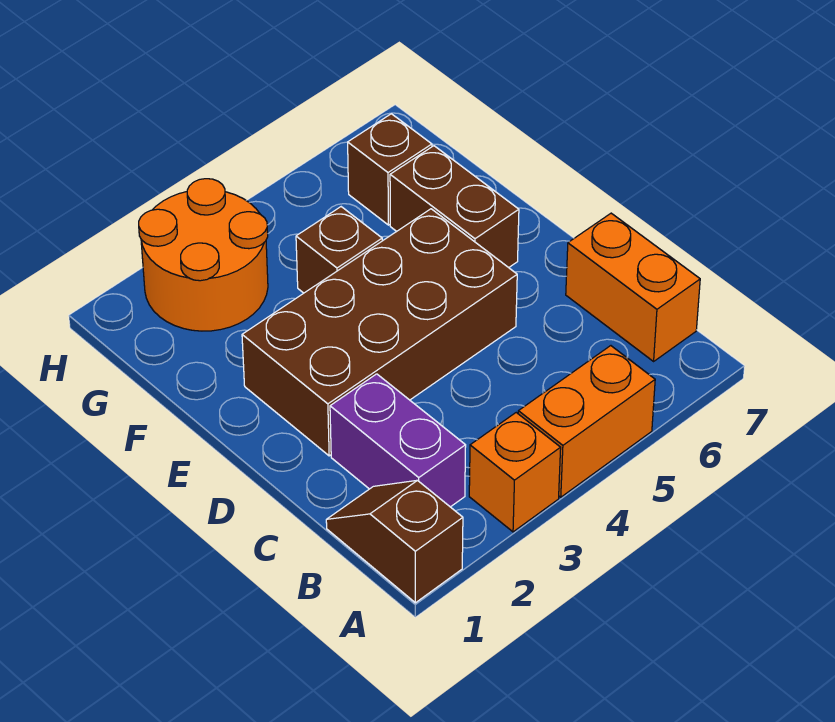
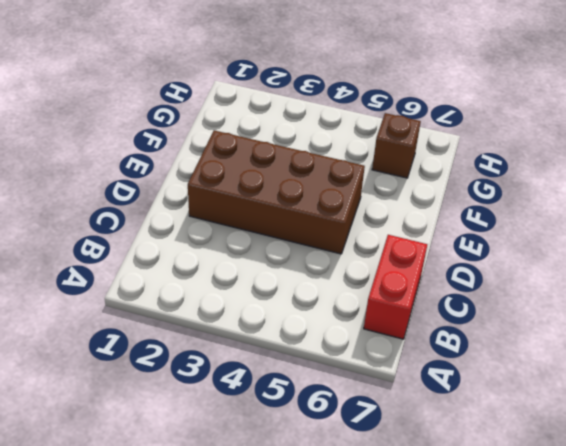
red 1x2 brick [364,235,427,339] -> orange 1x2 brick [566,213,700,361]
none -> brown 1x2 slope [326,480,463,603]
none -> orange 1x1 brick [469,413,561,532]

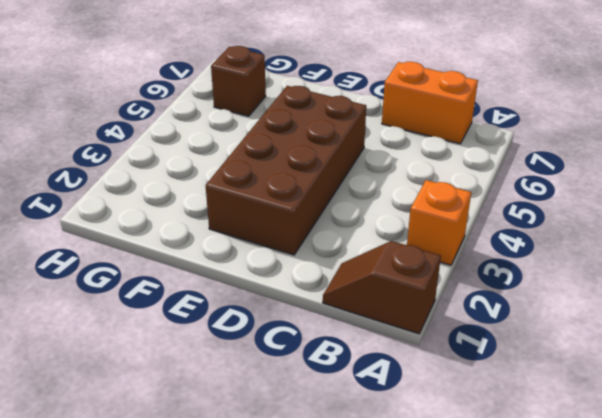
none -> orange 1x2 brick [518,346,655,497]
none -> purple 1x2 brick [330,374,466,507]

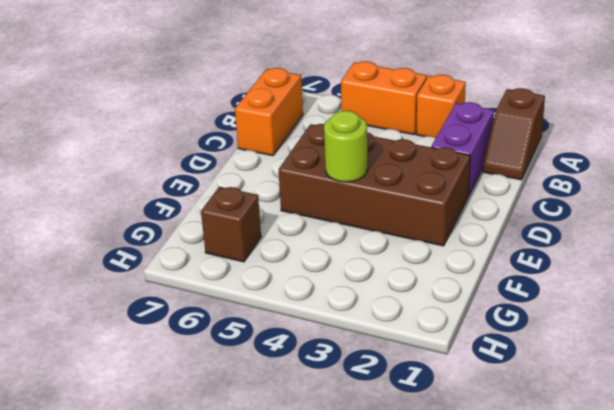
lime 1x1 round brick [324,111,368,182] -> none
none -> brown 1x2 brick [390,146,519,268]
none -> brown 1x1 brick [296,207,382,293]

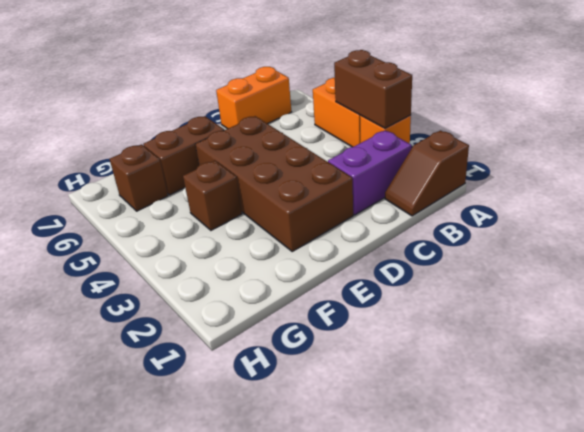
brown 1x2 brick [334,50,412,128] -> none
none -> orange 2x2 round brick [139,179,268,331]

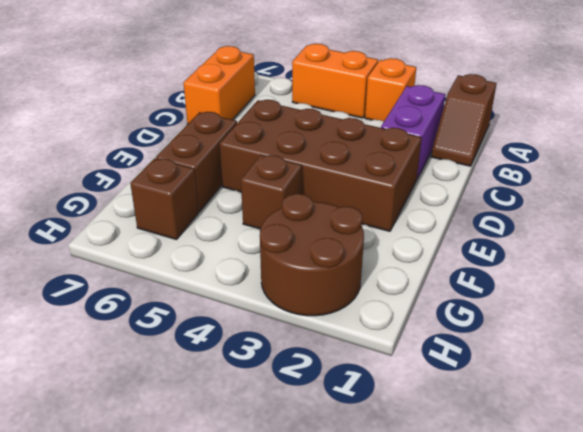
brown 2x2 round brick [260,194,364,316] -> orange 2x2 round brick [139,179,268,331]

